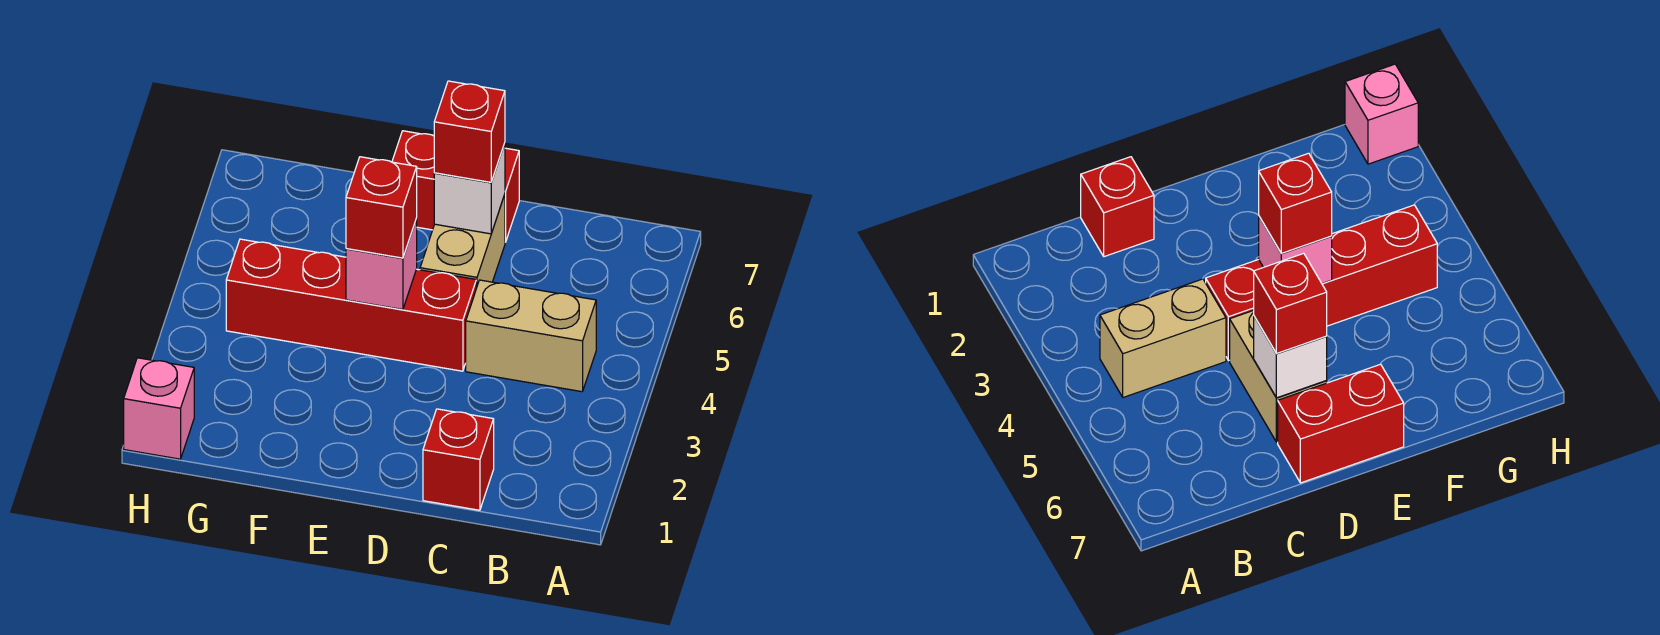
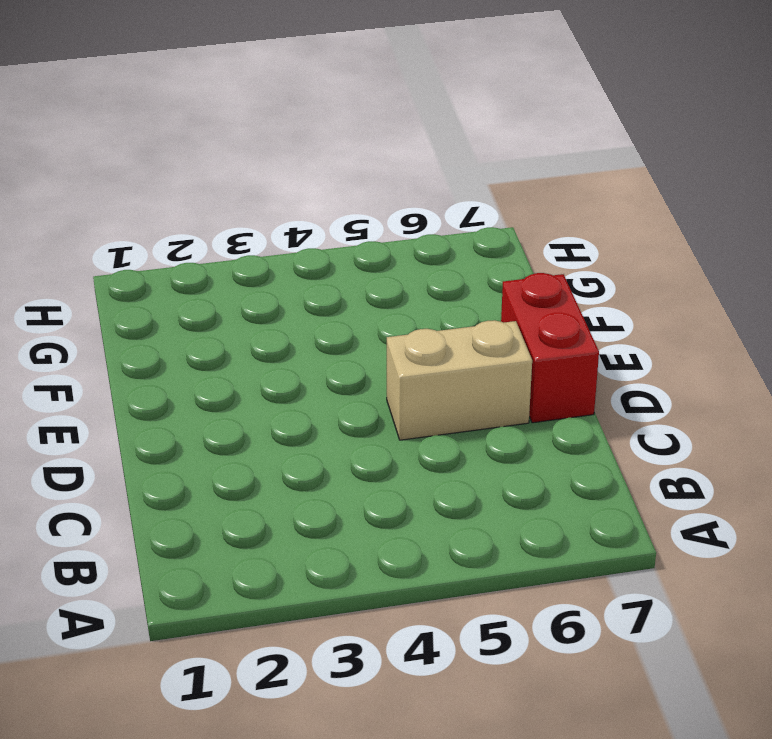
none -> tan 1x2 brick [466,280,596,392]
none -> red 1x1 brick [423,409,494,510]

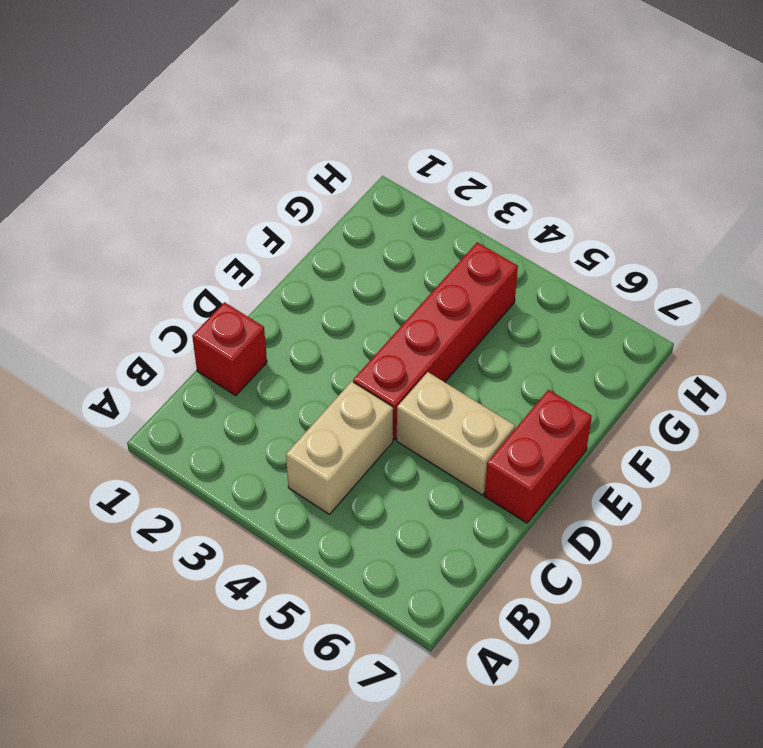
none -> pink 1x1 brick [124,358,194,459]
none -> white 1x1 brick [434,143,505,234]

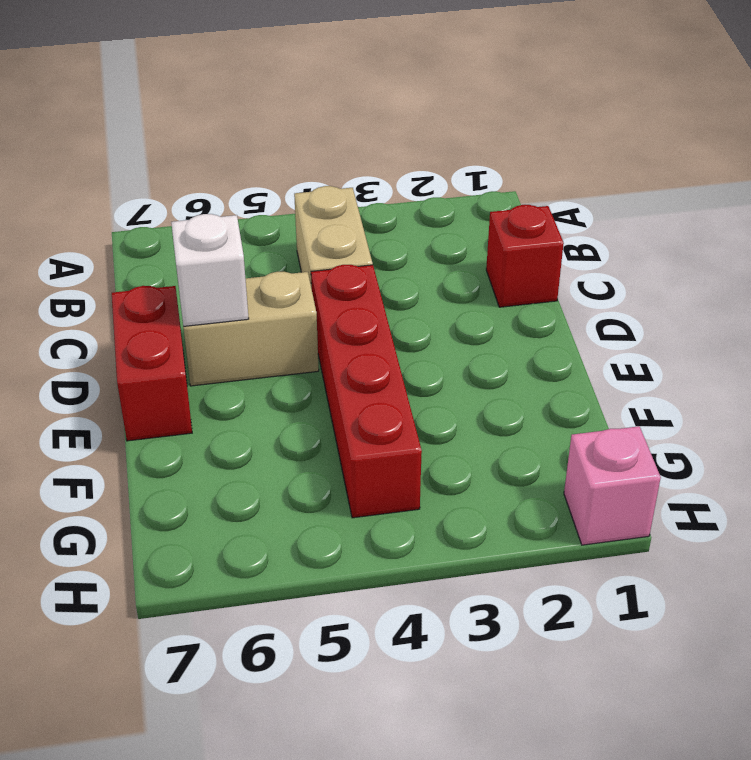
none -> pink 1x1 brick [346,218,417,310]
none -> red 1x1 brick [434,81,505,182]

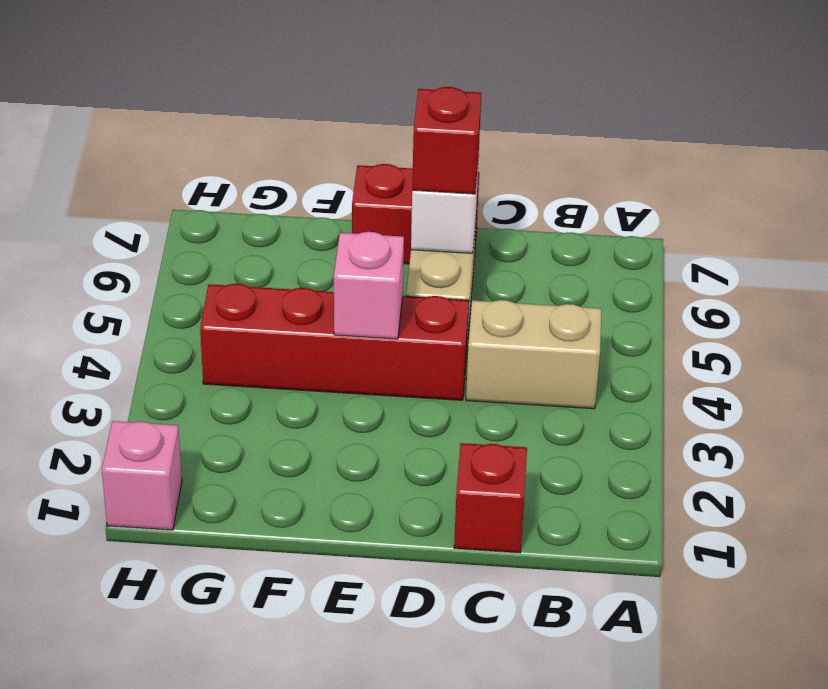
none -> red 1x1 brick [346,157,417,258]

